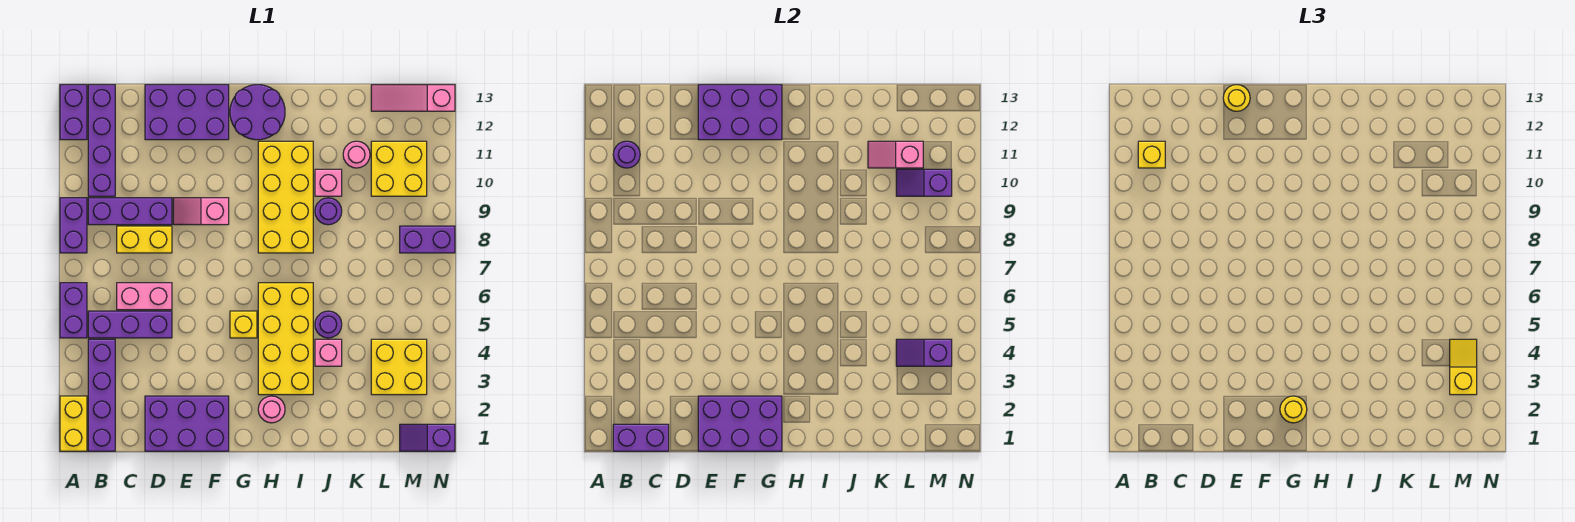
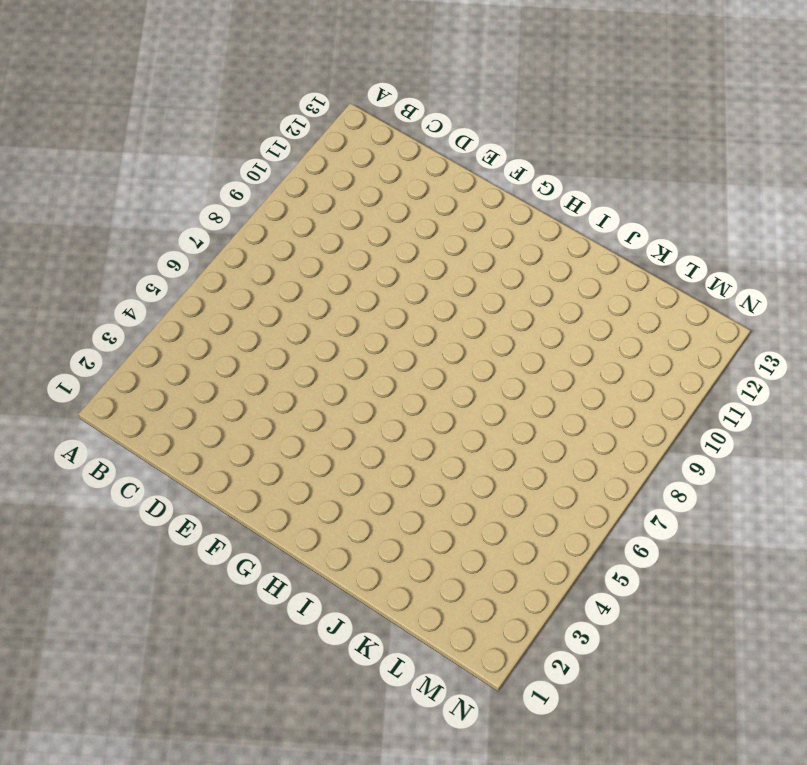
none -> yellow 1x2 brick [60,396,87,451]
none -> purple 1x2 brick [60,283,87,338]
none -> purple 1x2 brick [60,198,87,253]
none -> purple 1x2 brick [60,85,87,140]

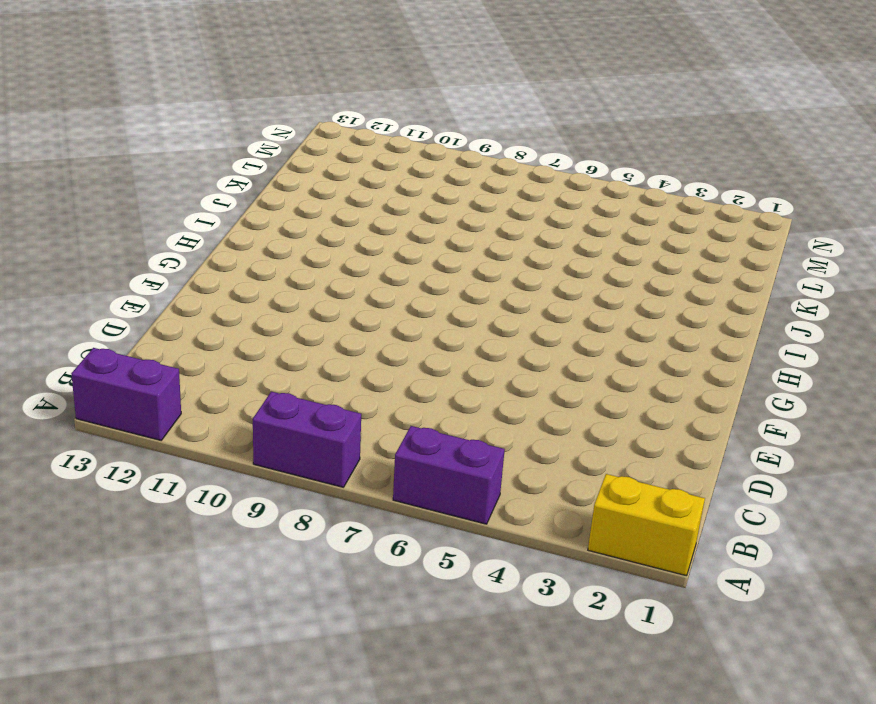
none -> purple 1x4 brick [88,339,115,451]
none -> purple 1x3 brick [88,311,172,338]
none -> purple 1x3 brick [88,198,172,225]
none -> purple 1x4 brick [88,85,115,196]

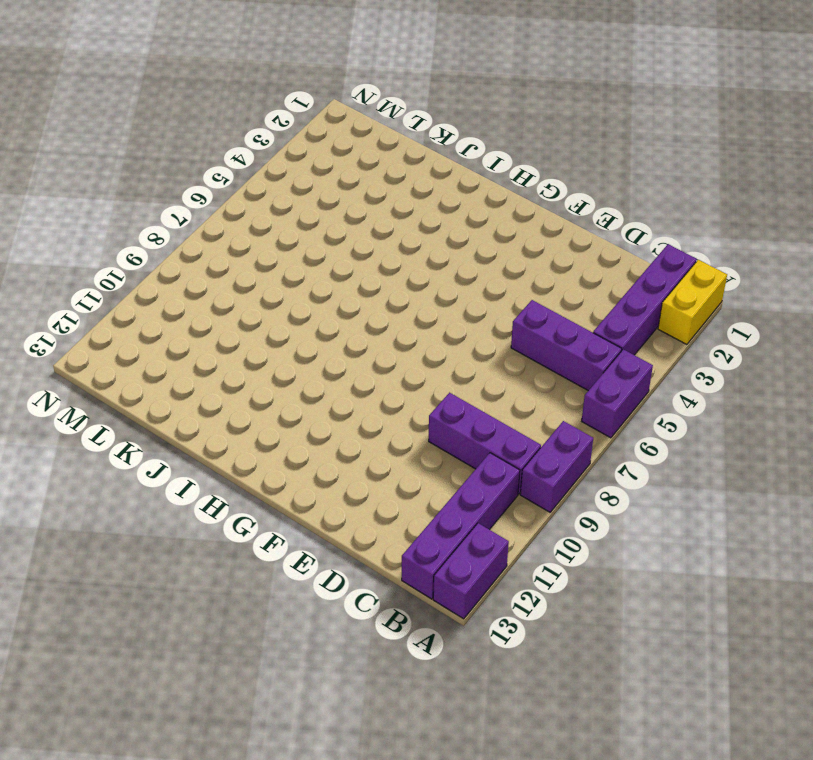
none -> pink 1x2 brick [117,283,172,310]
none -> yellow 1x2 brick [117,226,172,253]
none -> purple 2x3 brick [145,396,229,451]
none -> purple 2x3 brick [145,85,229,140]

